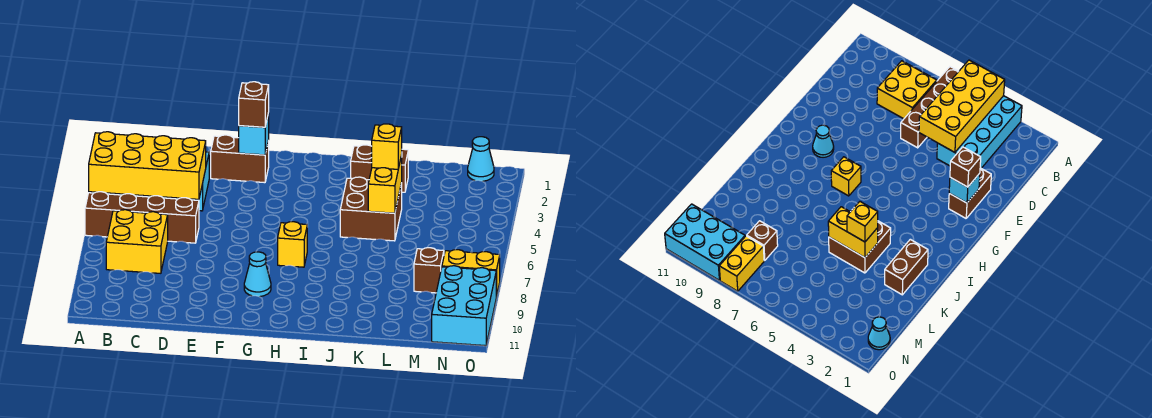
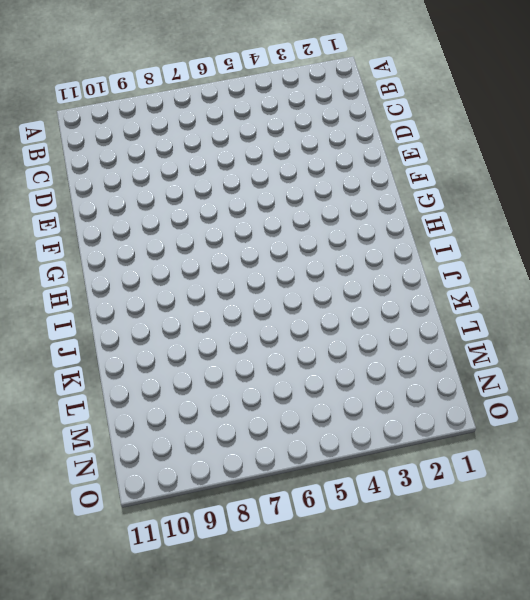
none -> cyan 2x4 brick [937,96,1022,168]
none -> brown 1x4 brick [85,192,199,243]
none -> yellow 2x2 brick [106,210,168,273]

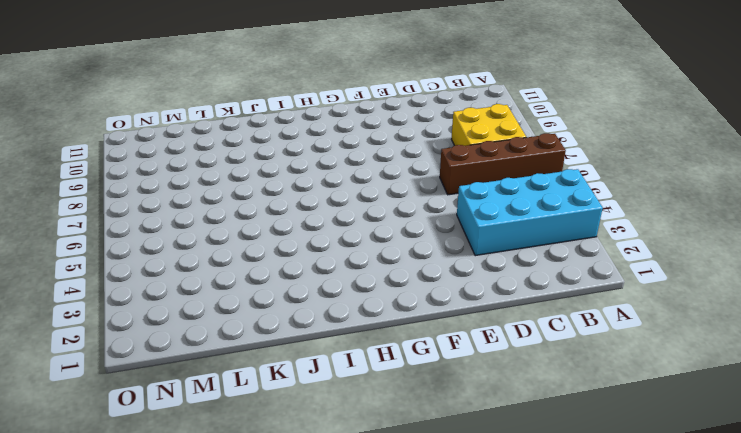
none -> brown 1x2 brick [211,135,269,183]
none -> cyan 1x1 cone [244,252,271,297]
none -> yellow 1x1 brick [278,222,307,267]

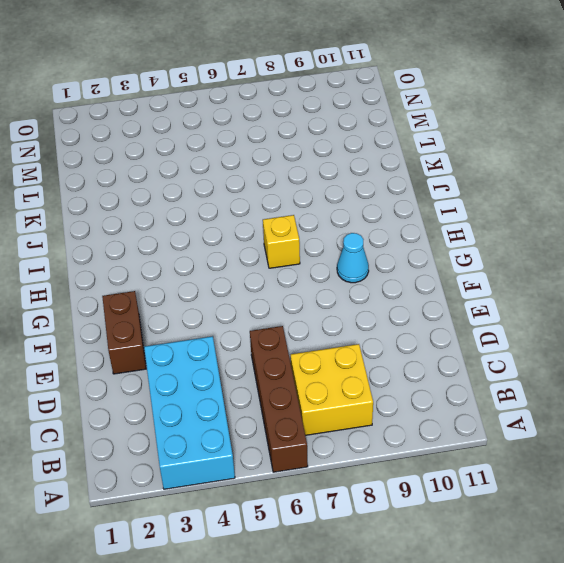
none -> brown 1x2 brick [351,145,408,192]
none -> brown 2x2 brick [340,177,402,241]
none -> brown 1x1 brick [414,248,444,293]

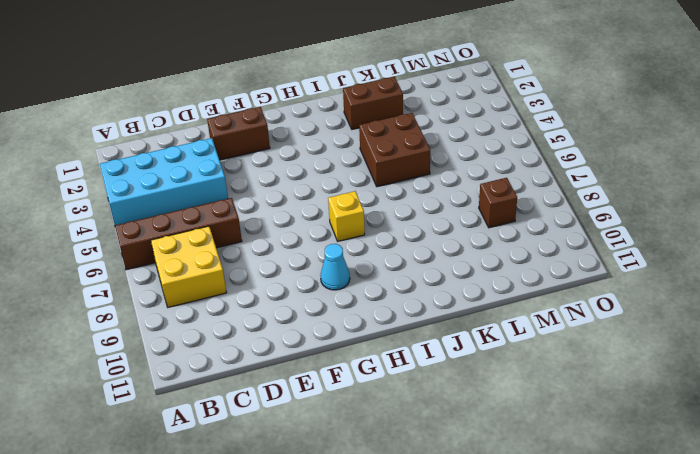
none -> cyan 1x1 cone [468,137,494,181]
none -> yellow 1x2 brick [442,250,500,297]
none -> cyan 2x3 brick [432,266,496,346]

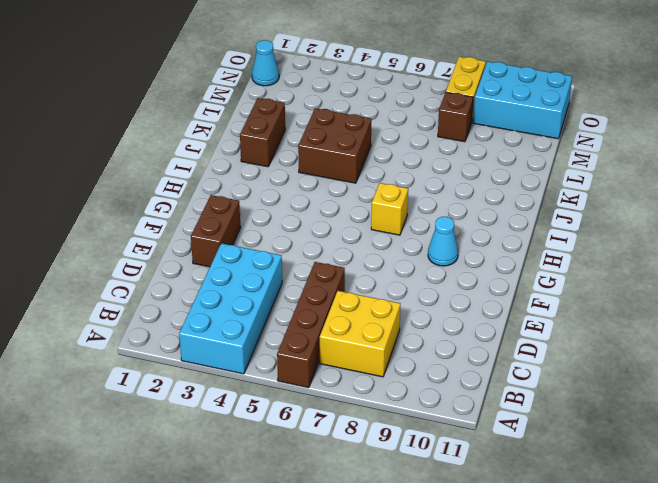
none -> yellow 2x4 brick [89,132,206,199]
none -> cyan 1x1 brick [239,113,269,155]
none -> yellow 1x2 brick [368,155,402,213]

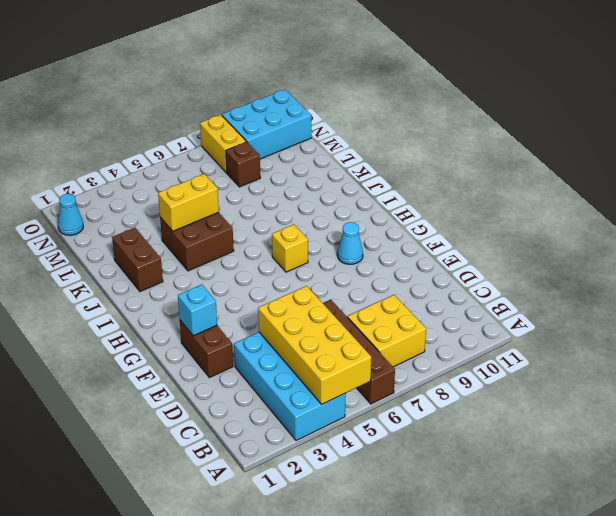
none -> brown 1x1 brick [239,82,269,127]
none -> yellow 1x1 brick [372,124,402,169]

